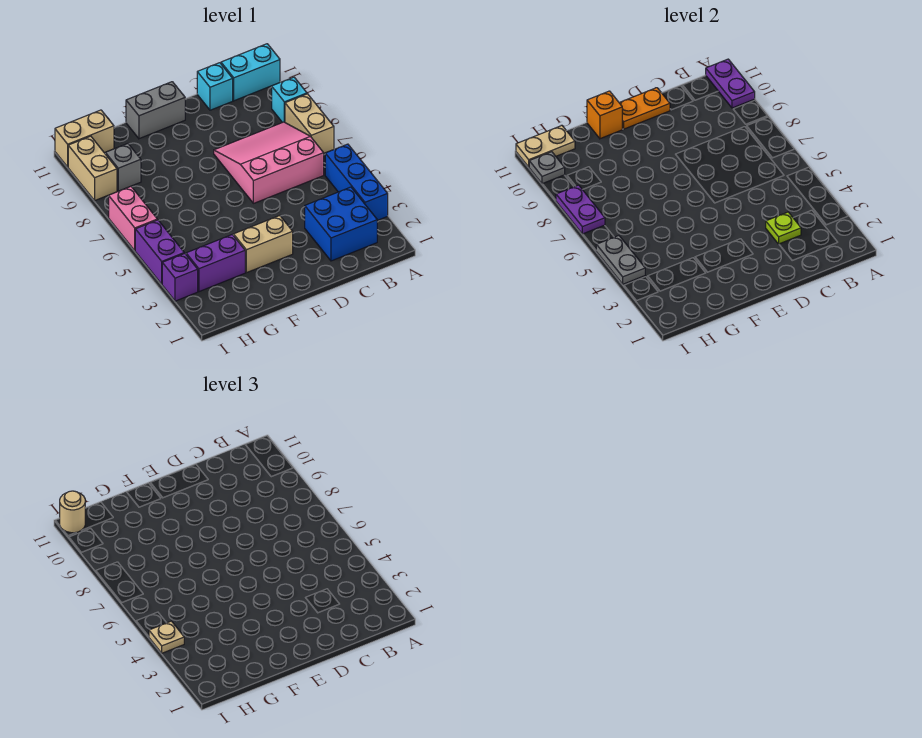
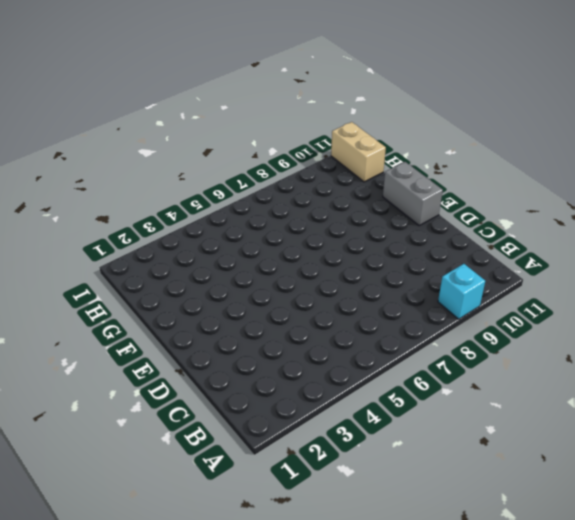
none -> blue 1x3 brick [325,144,388,220]
none -> tan 1x2 brick [285,94,334,153]
none -> cyan 1x2 brick [221,44,280,101]

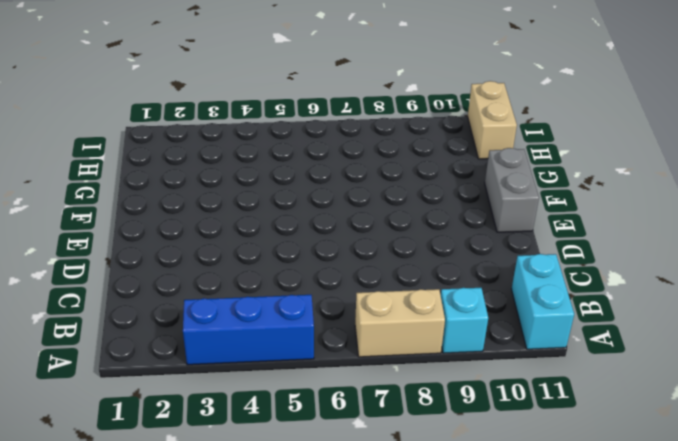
none -> blue 2x2 brick [305,187,377,261]
none -> pink 3x3 slope [214,122,324,203]
none -> cyan 1x1 brick [197,63,233,110]

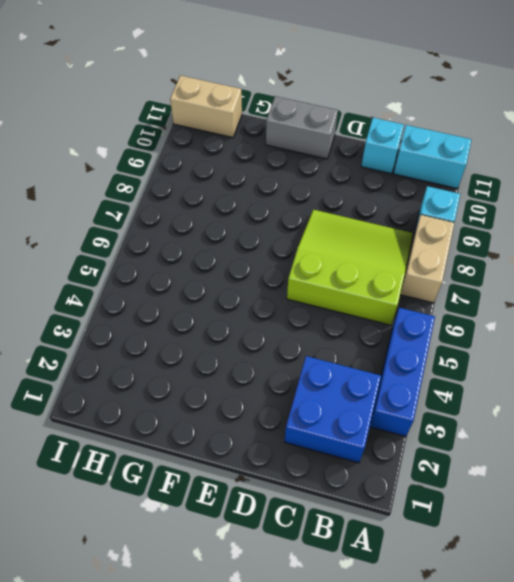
lime 3x3 slope [287,210,413,325] -> pink 3x3 slope [214,122,324,203]
none -> tan 1x2 brick [234,216,293,273]
none -> purple 1x2 brick [186,235,245,292]
none -> grey 1x1 brick [105,144,141,191]

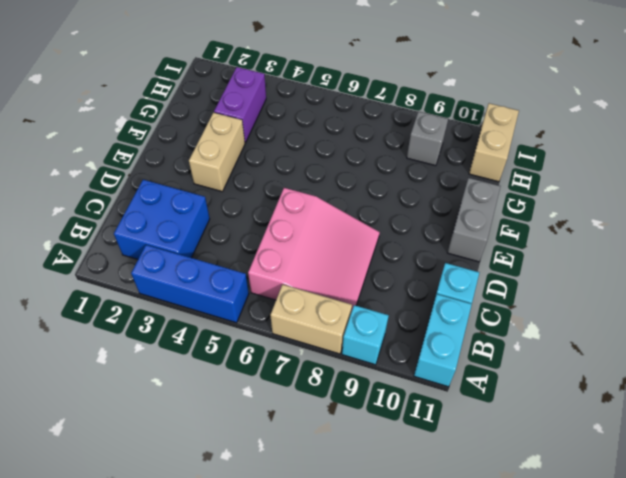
none -> purple 1x1 brick [162,253,198,301]
none -> purple 1x2 brick [135,220,184,284]
none -> pink 1x2 brick [109,186,157,251]

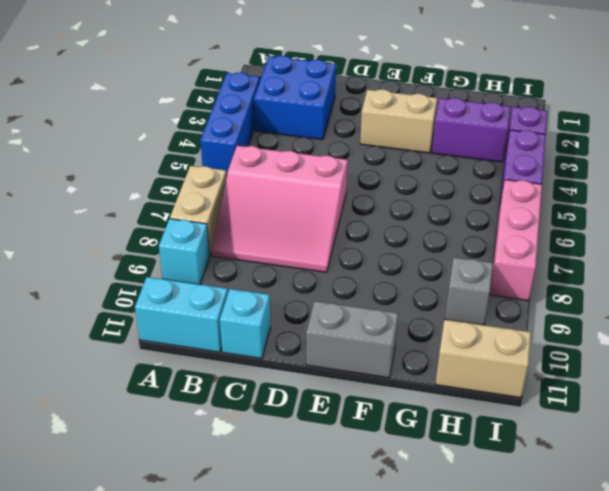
pink 1x3 brick [490,180,542,301] -> pink 1x2 brick [109,186,157,251]
none -> tan 1x2 brick [68,136,117,200]
none -> purple 1x2 plate [706,59,755,108]
none -> lime 1x1 plate [766,212,801,244]

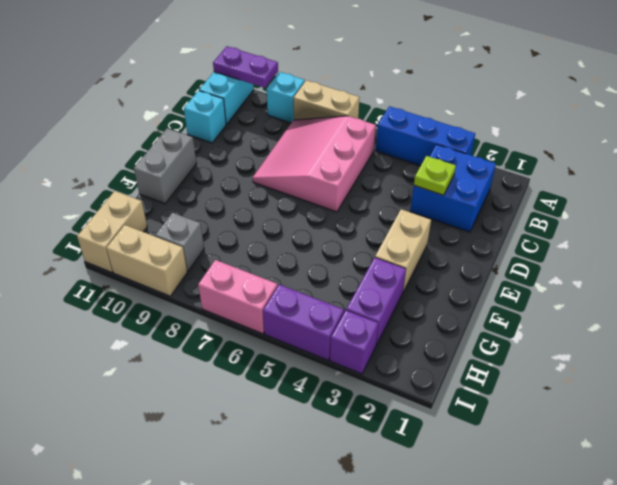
none -> orange 1x2 plate [619,88,670,129]
none -> orange 1x1 brick [587,91,622,139]
none -> tan 1x2 plate [516,126,575,167]

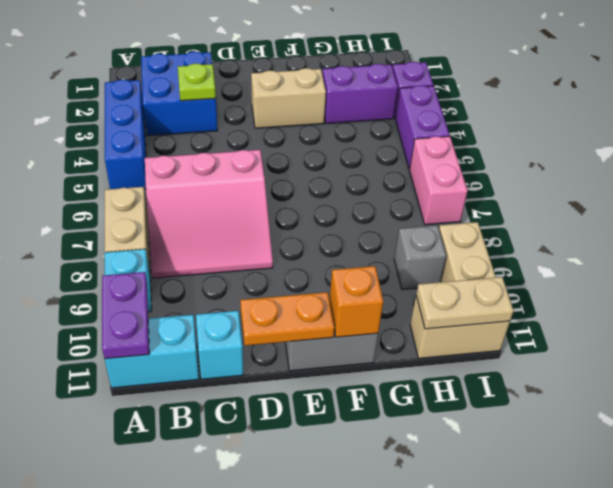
none -> grey 1x2 plate [596,236,645,284]
none -> purple 1x2 plate [556,185,605,234]
none -> grey 1x1 plate [529,152,565,184]

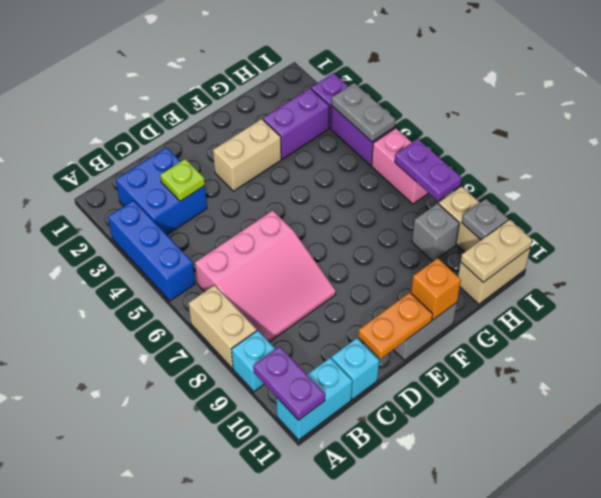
none -> tan 1x1 plate [149,621,184,653]
none -> tan 1x1 round brick [60,491,85,533]

